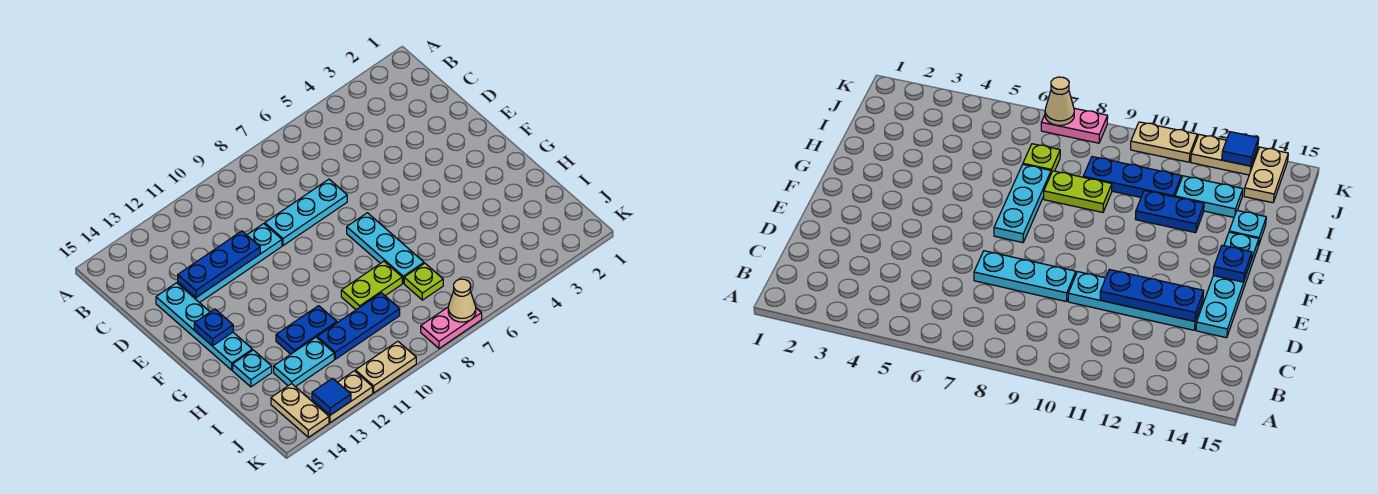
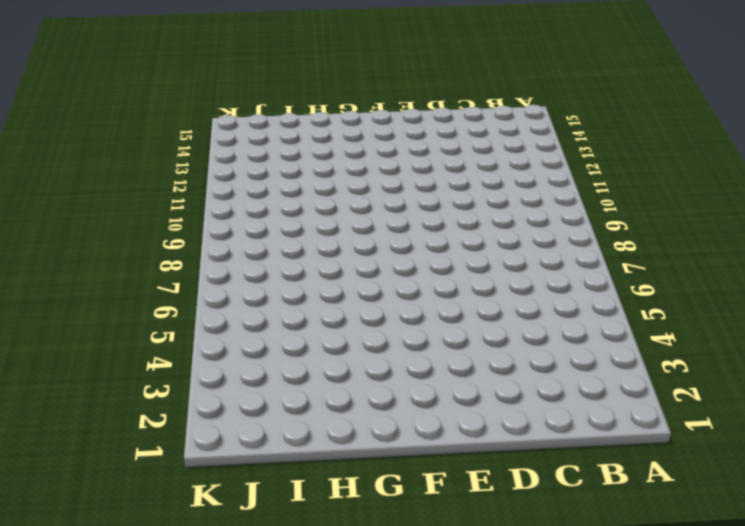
none -> cyan 1x3 plate [265,179,347,246]
none -> cyan 1x4 plate [178,224,282,303]
none -> cyan 1x4 plate [156,283,252,370]

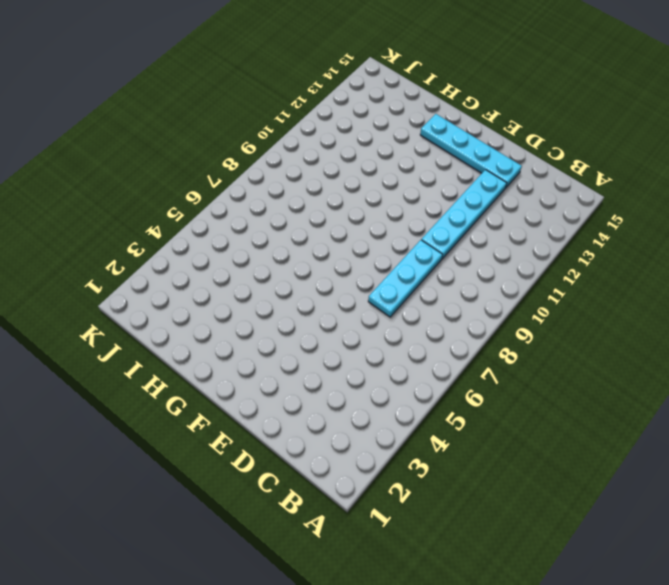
none -> cyan 1x3 plate [347,213,424,283]
none -> lime 1x2 plate [341,261,402,310]
none -> blue 1x2 plate [276,306,337,354]

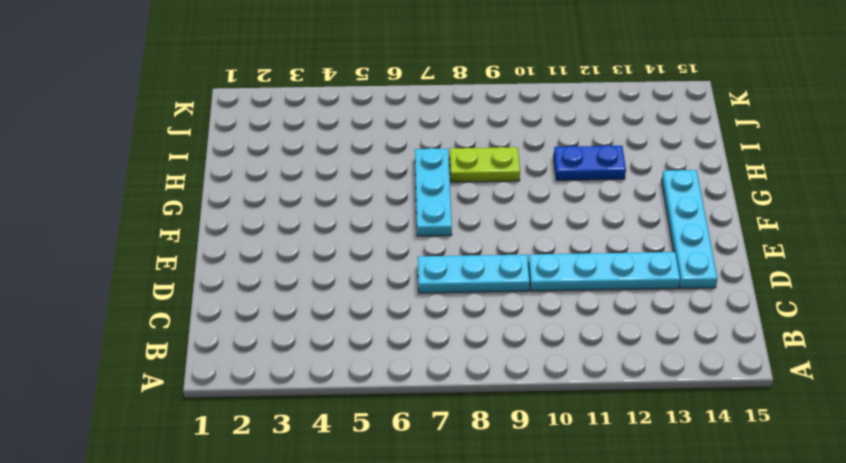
none -> cyan 1x1 plate [233,350,272,387]
none -> lime 1x1 plate [404,263,443,300]
none -> blue 1x3 plate [317,293,400,359]

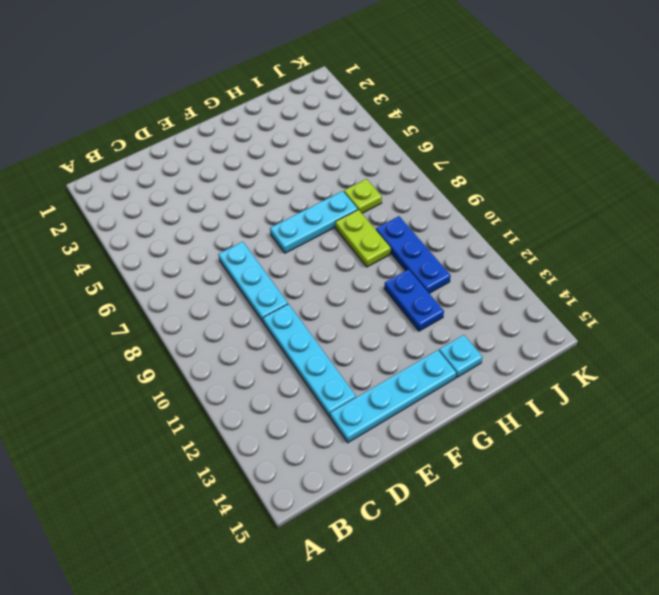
none -> cyan 1x2 plate [274,337,334,387]
none -> tan 1x2 plate [271,384,329,437]
none -> pink 1x2 plate [421,307,482,348]

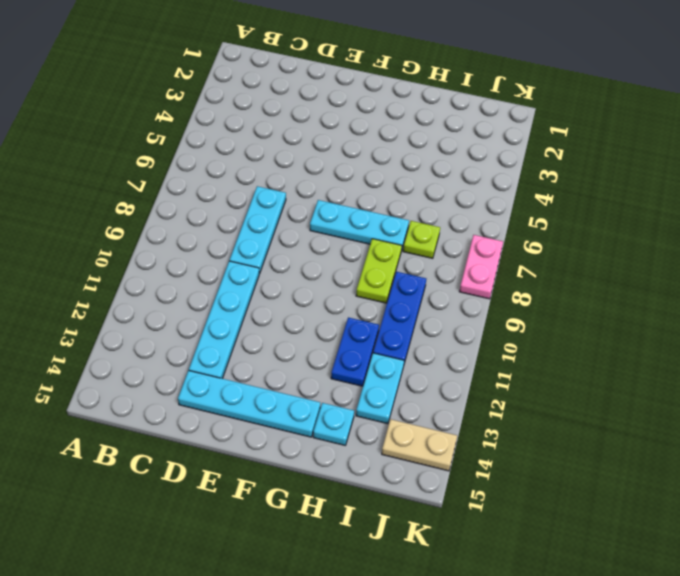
none -> tan 1x2 plate [355,341,416,393]
none -> tan 1x2 plate [312,371,373,423]
none -> blue 1x3 plate [178,231,260,297]

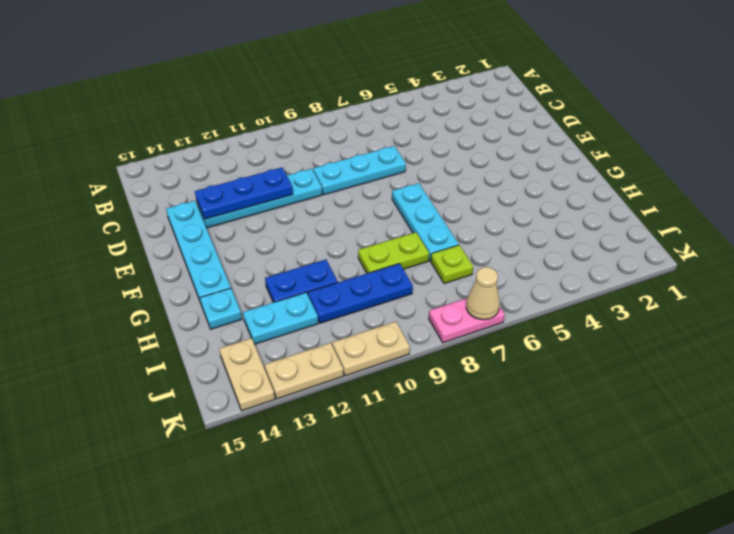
none -> blue 1x1 plate [194,309,233,346]
none -> blue 1x1 tile [312,378,351,415]

